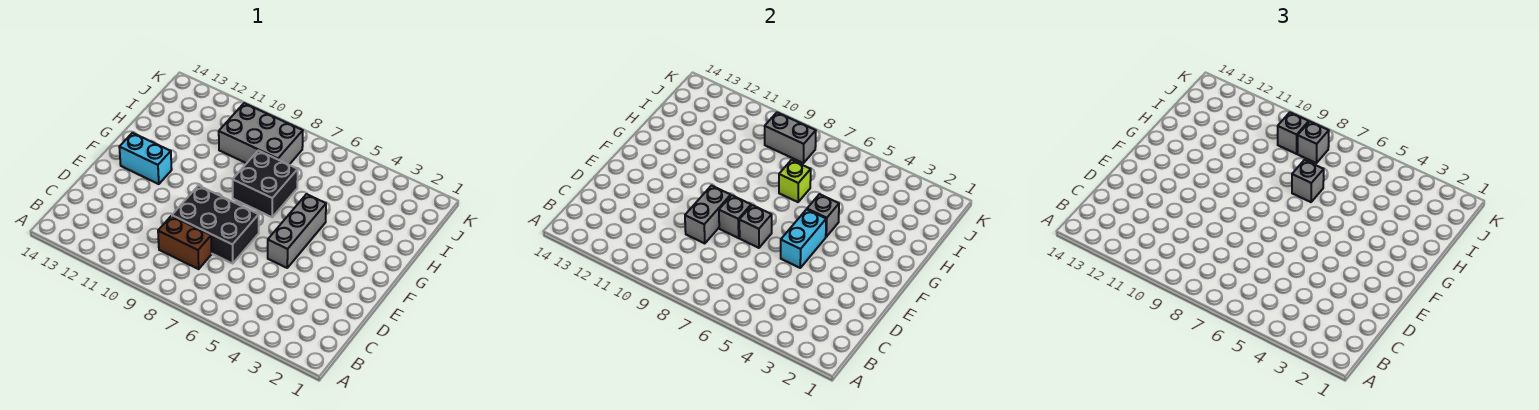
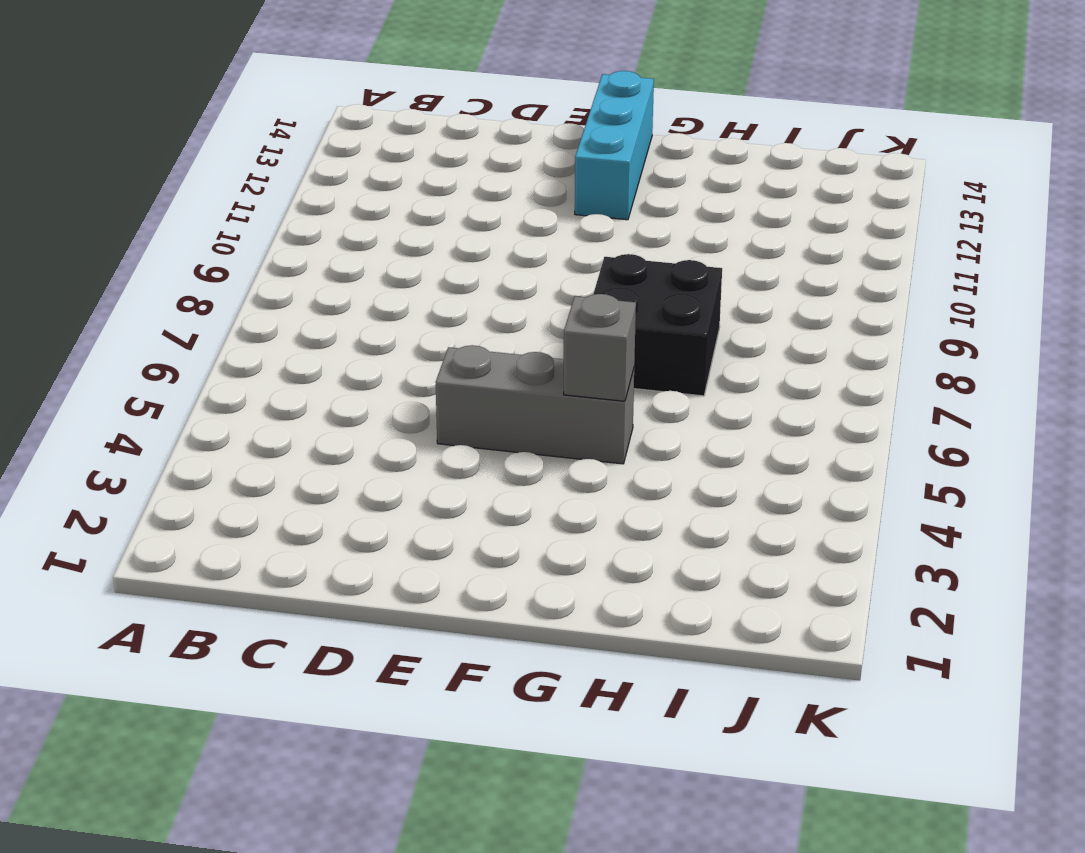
cyan 1x3 brick [575,71,654,220] -> cyan 1x2 brick [119,133,172,184]
none -> brown 1x2 brick [158,216,212,269]
none -> black 2x3 brick [172,186,259,263]
none -> grey 2x3 brick [219,103,303,165]

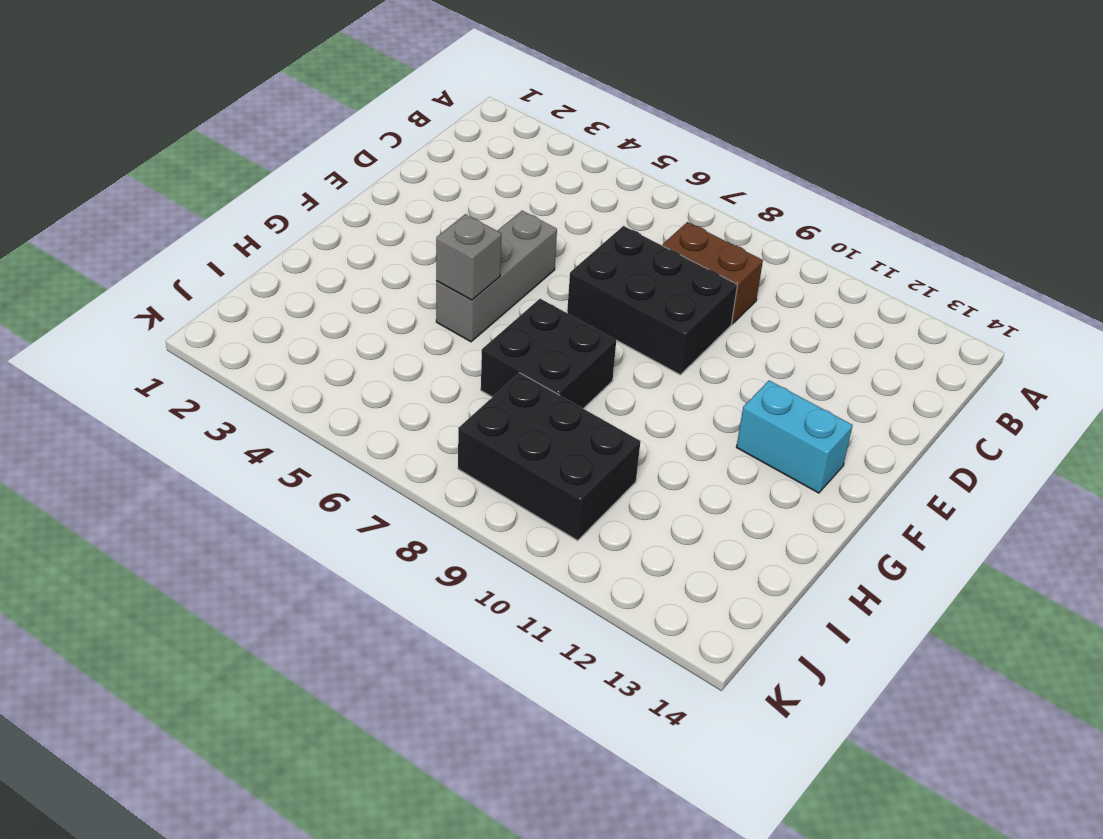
black 2x3 brick [458,373,641,540] -> grey 2x3 brick [219,103,303,165]
none -> grey 1x2 brick [685,186,731,244]
none -> cyan 1x2 brick [781,209,826,268]
none -> grey 1x1 brick [739,205,772,248]

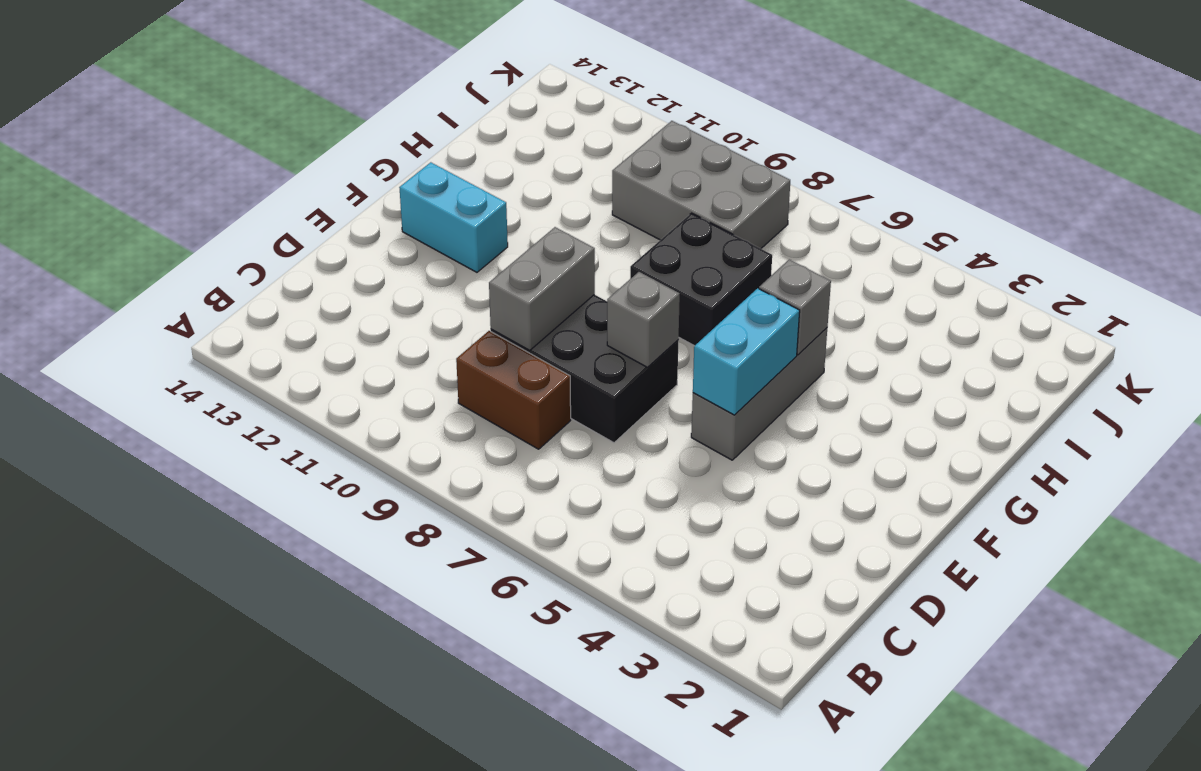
none -> grey 1x1 brick [719,195,751,238]
none -> lime 1x1 brick [779,160,811,202]
none -> grey 1x2 brick [765,113,816,163]

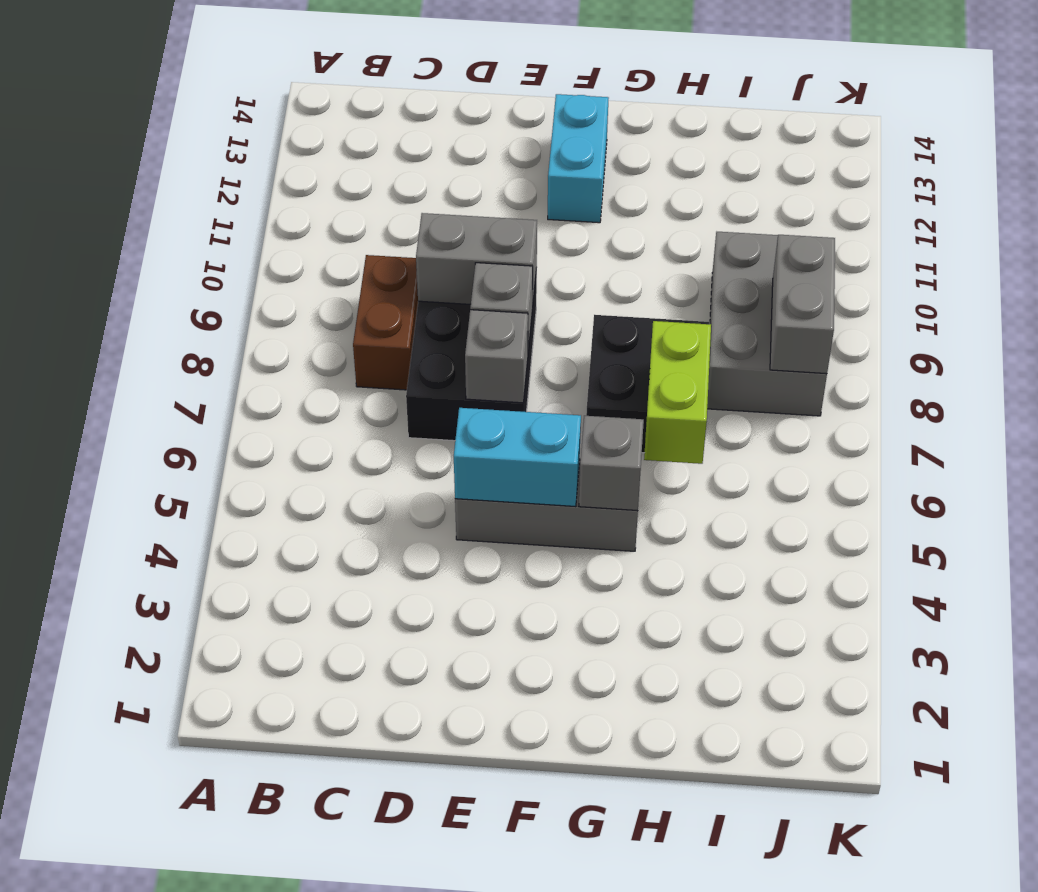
lime 1x2 brick [644,321,711,464] -> lime 1x1 brick [779,160,811,202]
none -> grey 1x1 brick [1292,160,1324,202]
none -> grey 1x1 brick [1297,122,1329,163]
none -> grey 1x1 brick [1278,113,1309,154]

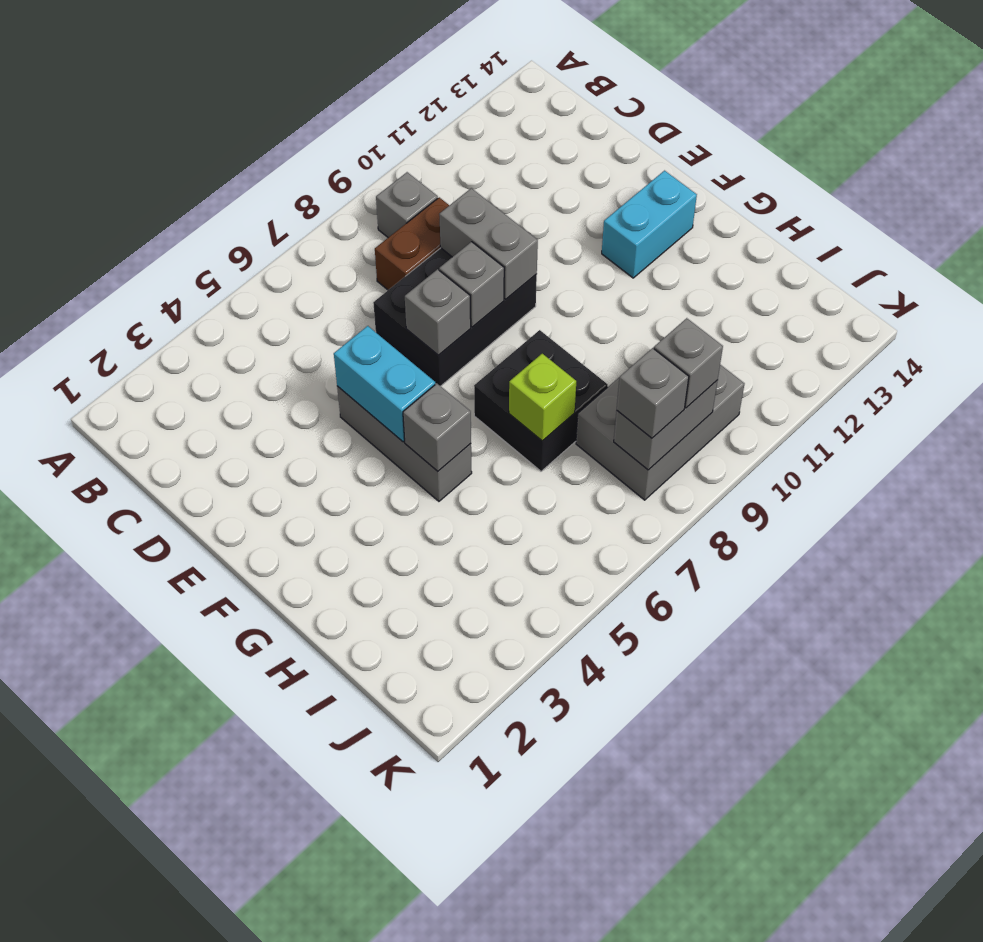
grey 1x1 brick [376,172,438,237] -> grey 1x1 brick moved to [1292,160,1324,202]

